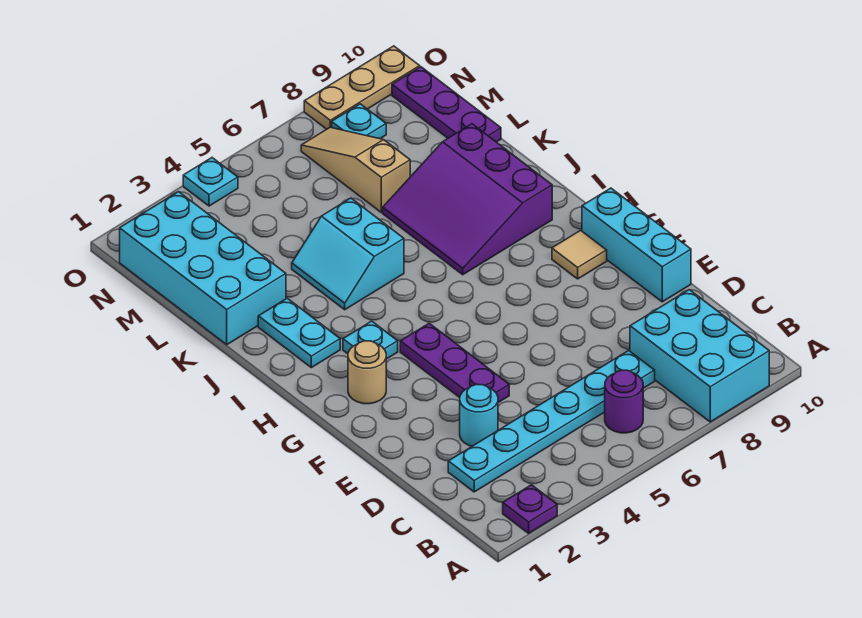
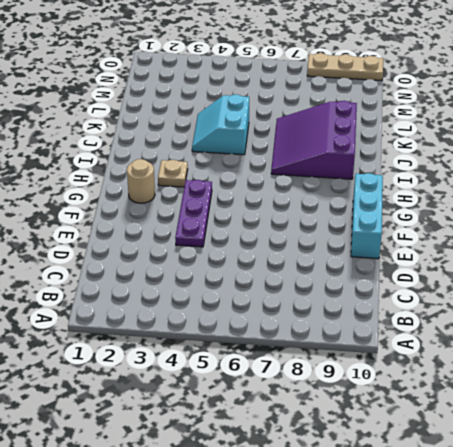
tan 1x1 plate [158,160,188,187] -> cyan 1x1 plate [343,321,398,359]
none -> purple 1x1 plate [503,485,557,533]
none -> cyan 2x3 brick [630,290,769,422]
none -> purple 1x1 round brick [605,370,643,433]

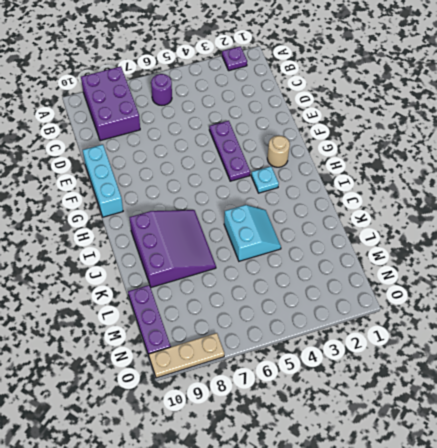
purple 2x3 brick [81,66,140,141] -> cyan 2x3 brick [630,290,769,422]
none -> cyan 1x6 plate [448,350,655,492]
none -> cyan 1x1 round brick [460,384,498,446]
none -> tan 1x1 tile [552,230,607,279]

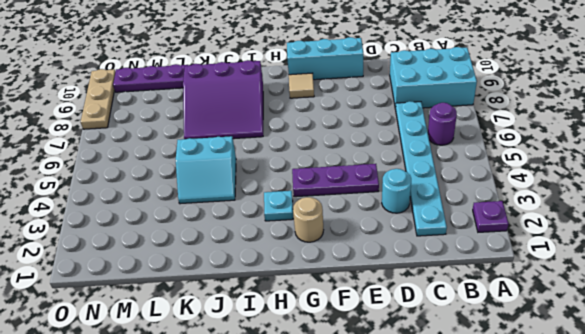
none -> cyan 1x2 plate [258,298,340,368]
none -> cyan 2x4 brick [120,192,286,345]
none -> tan 1x3 slope [301,127,410,212]

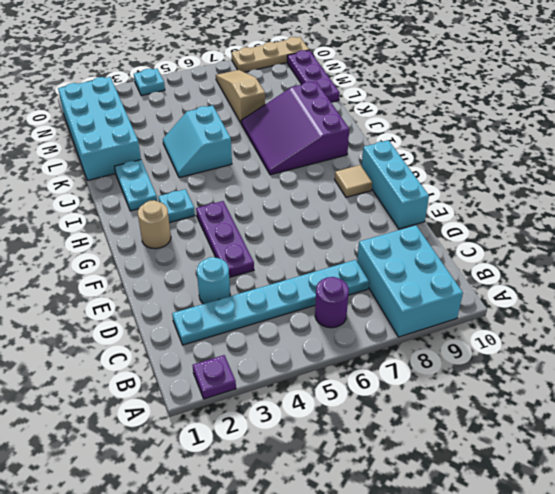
none -> cyan 1x1 plate [332,104,386,139]

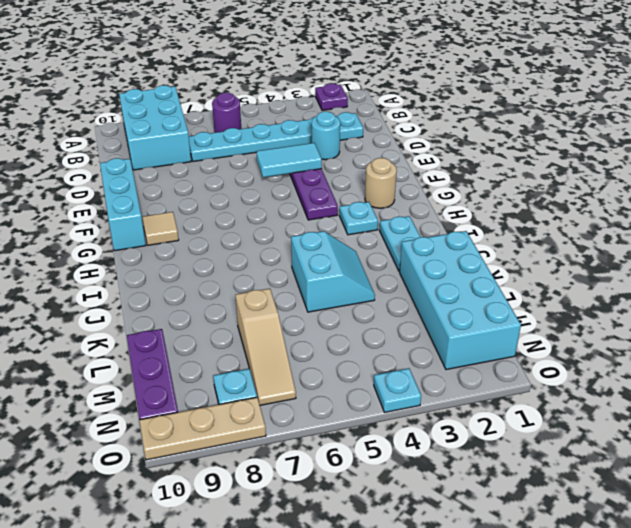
cyan 1x2 tile [257,143,322,177] -> none
none -> purple 3x3 slope [383,124,552,275]

